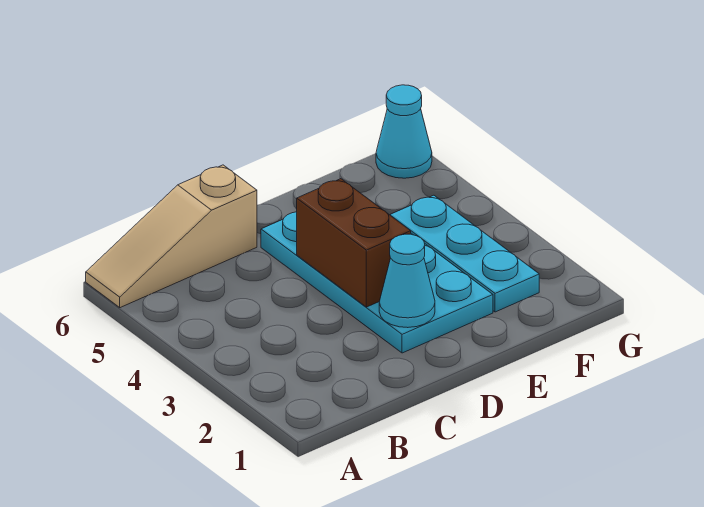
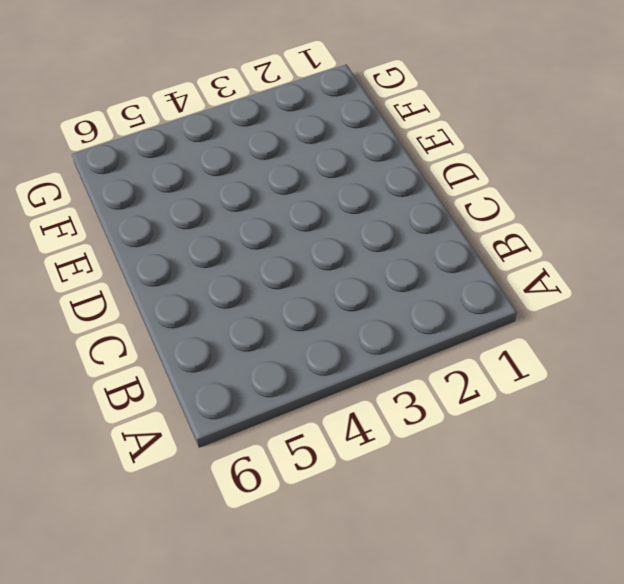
none -> tan 1x3 slope [86,165,257,308]
none -> cyan 2x4 plate [261,212,493,353]

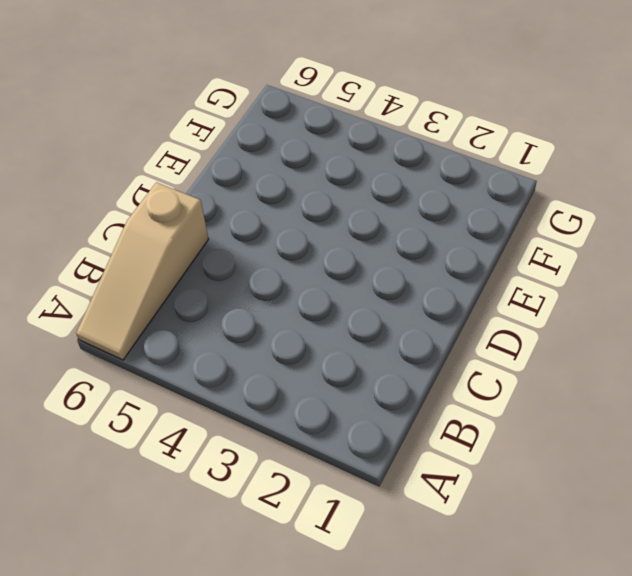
none -> cyan 2x4 plate [261,212,493,353]
none -> cyan 1x3 plate [390,195,539,312]

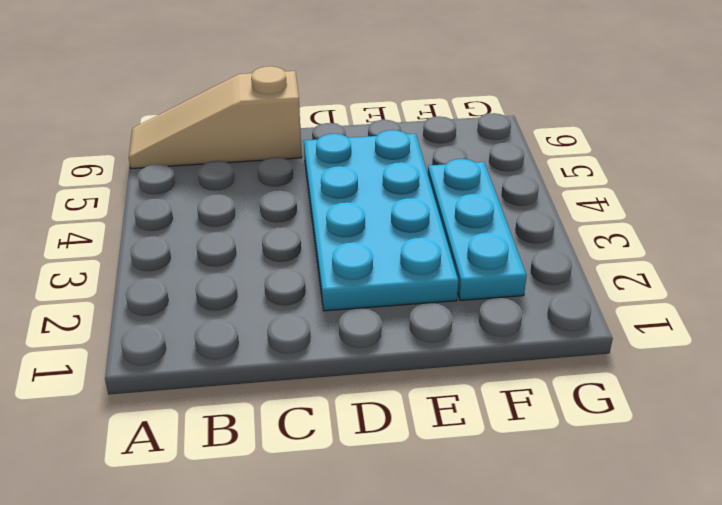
none -> cyan 1x1 cone [376,85,432,178]
none -> cyan 1x1 cone [379,234,435,328]

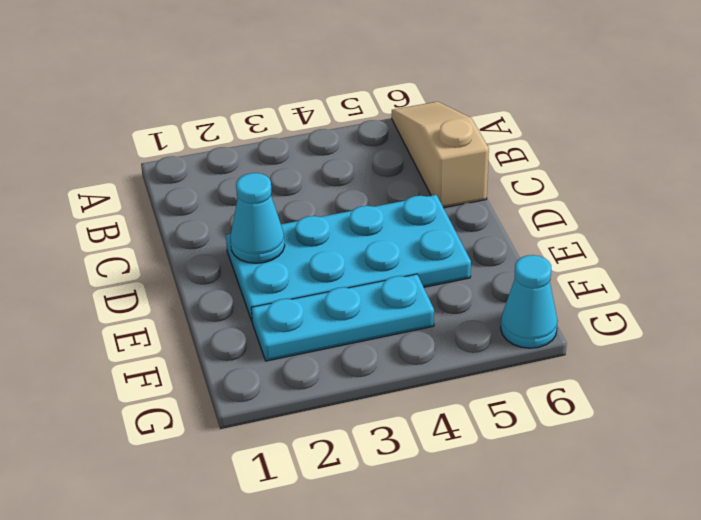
none -> brown 1x2 brick [297,179,411,307]

